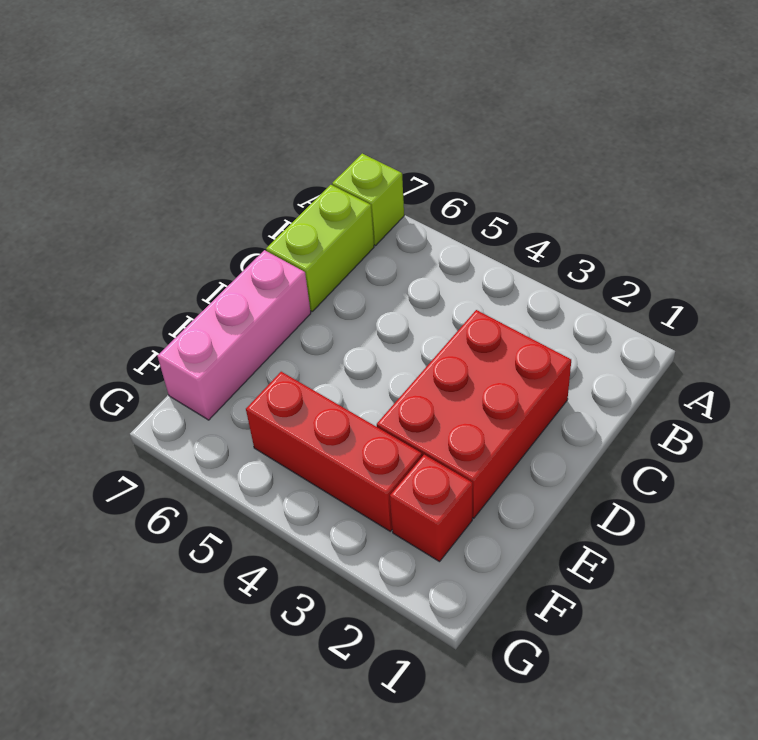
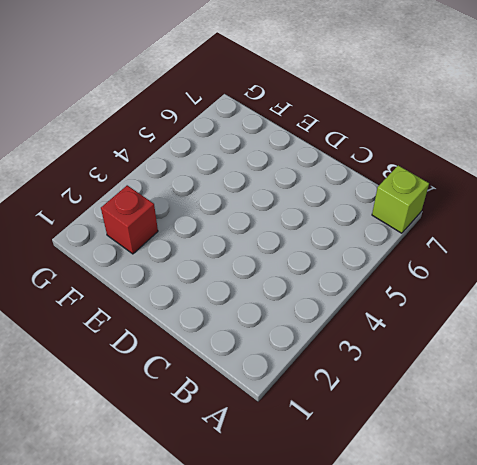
none -> lime 1x2 brick [266,185,374,311]
none -> red 2x3 brick [377,310,571,518]

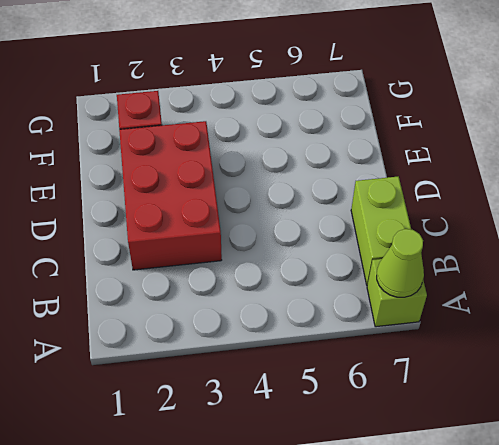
lime 1x1 cone [377,229,424,297] -> none
none -> pink 1x3 brick [158,250,311,420]
none -> red 1x3 brick [246,372,422,531]

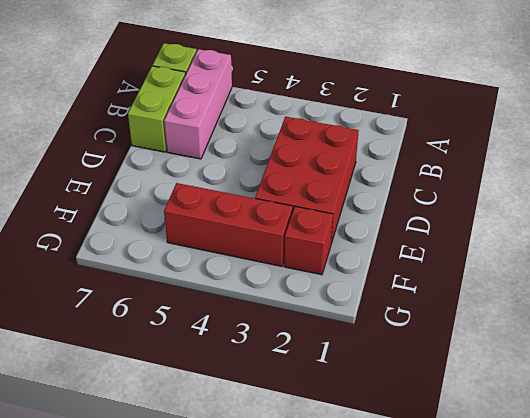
pink 1x3 brick [164,49,232,159] -> pink 1x3 brick moved to [158,250,311,420]

